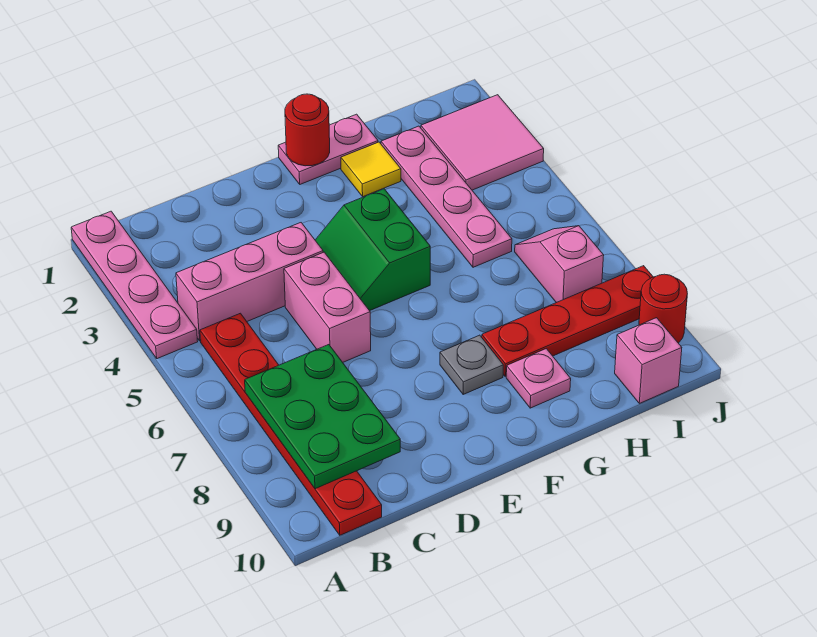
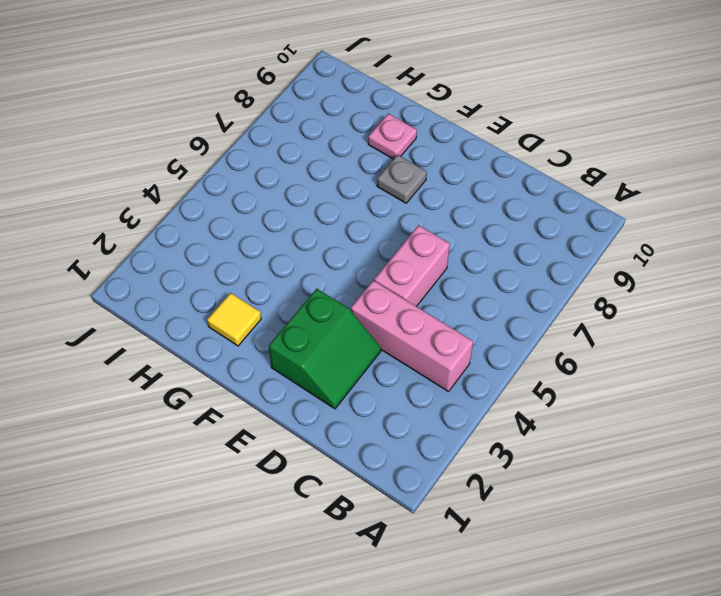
green 2x2 slope [269,289,381,409] -> green 2x2 slope moved to [315,189,430,311]
none -> pink 1x4 plate [71,211,198,359]
none -> red 1x6 plate [200,313,382,535]
none -> pink 1x2 plate [278,114,378,184]

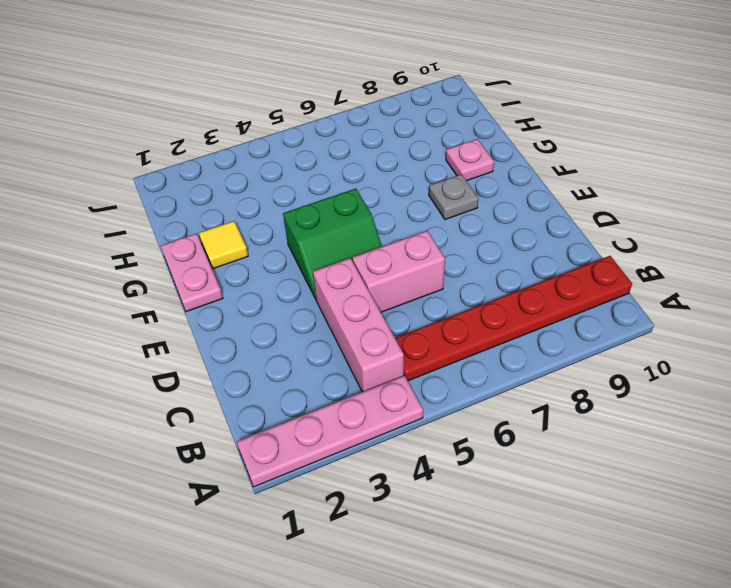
none -> red 1x4 plate [482,266,653,376]
none -> pink 1x4 plate [381,126,512,267]
none -> pink 2x2 tile [421,95,544,190]

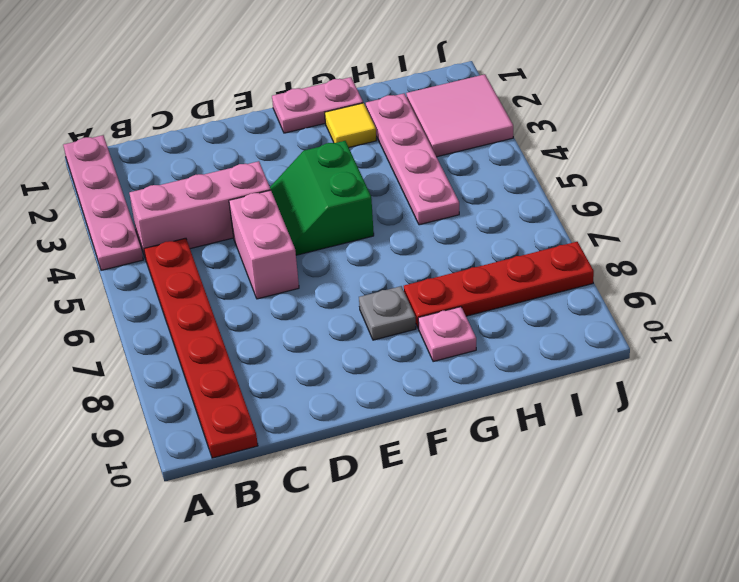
none -> pink 1x2 slope [515,226,604,303]
none -> pink 1x1 brick [615,318,682,403]
none -> red 1x1 round brick [639,274,687,343]

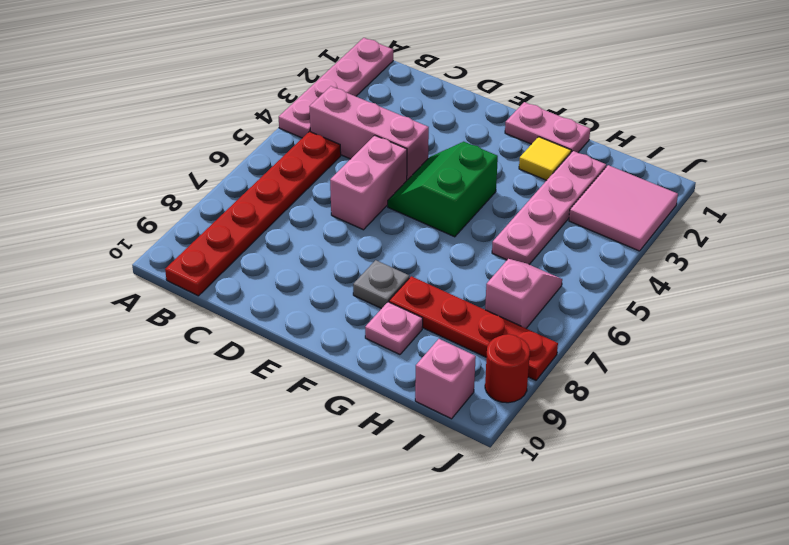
none -> green 2x3 plate [245,345,400,489]
none -> red 1x1 round brick [285,94,330,166]

